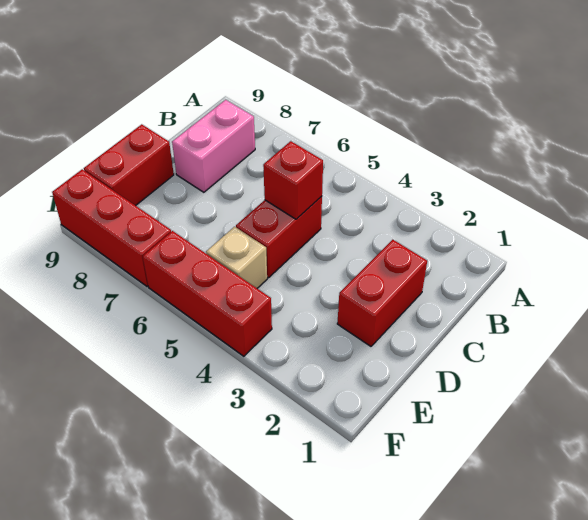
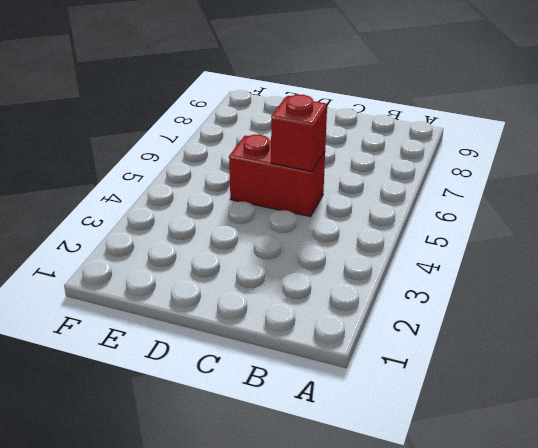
none -> pink 1x2 brick [172,100,255,192]
none -> red 1x2 brick [337,240,427,346]

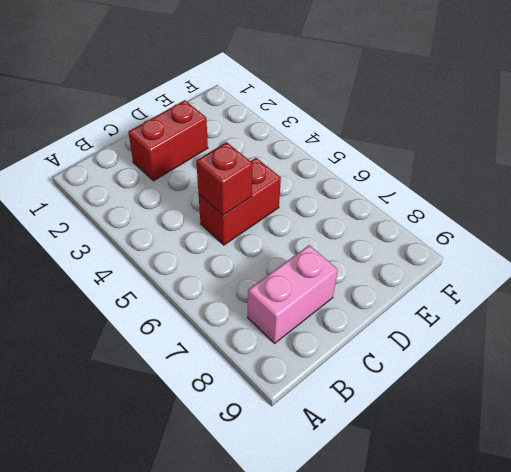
none -> red 1x2 brick [84,124,174,206]
none -> tan 1x1 brick [206,227,267,288]

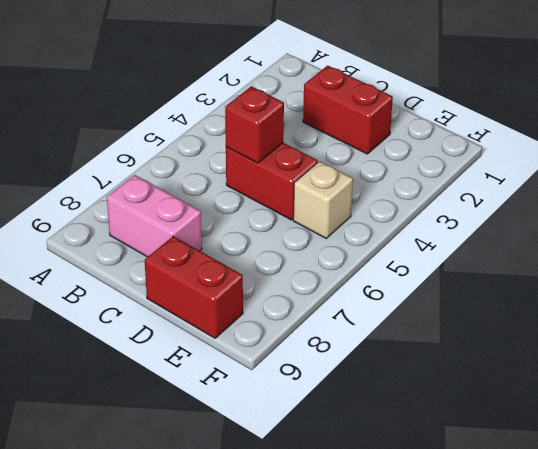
none -> red 1x3 brick [143,231,272,356]
none -> red 1x3 brick [52,169,171,286]

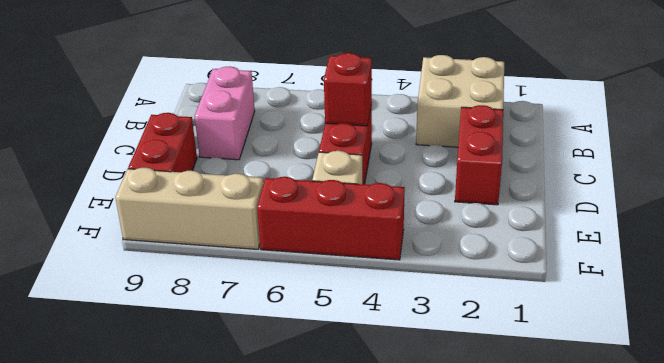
tan 2x2 brick [416,55,504,147] -> none
tan 1x3 brick [115,168,263,249] -> red 1x3 brick [52,169,171,286]

